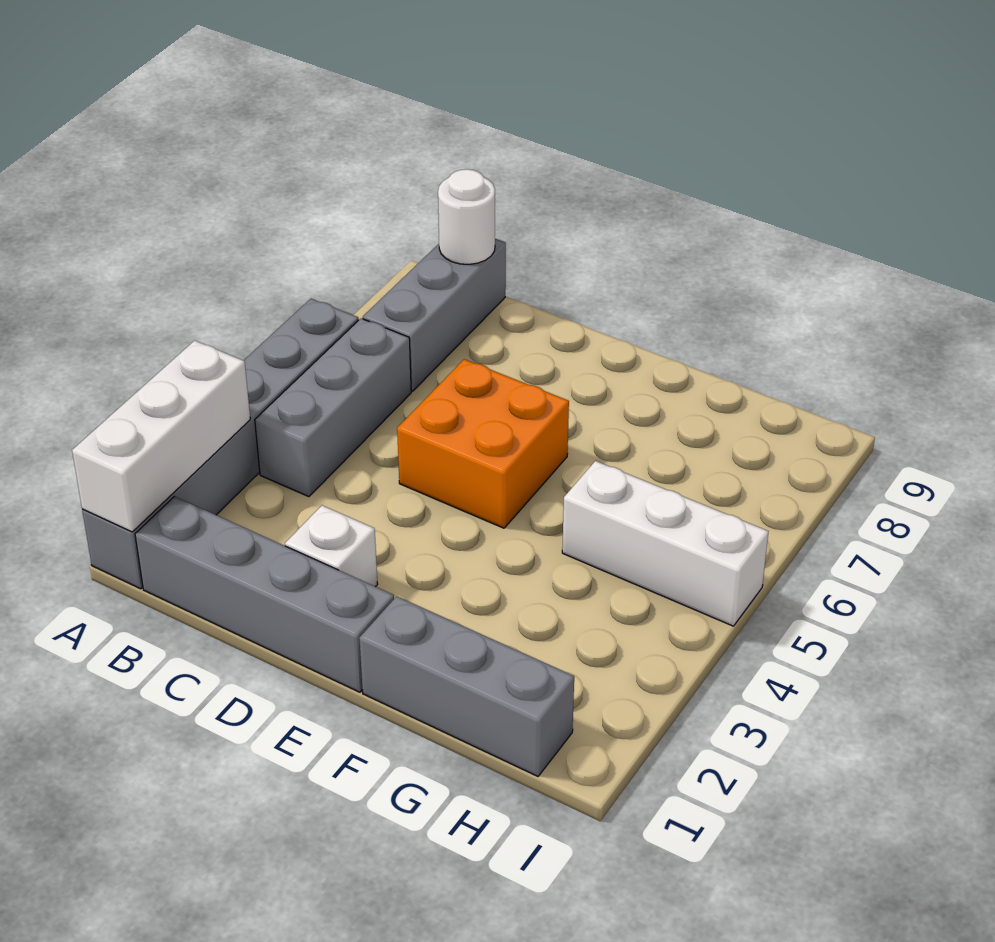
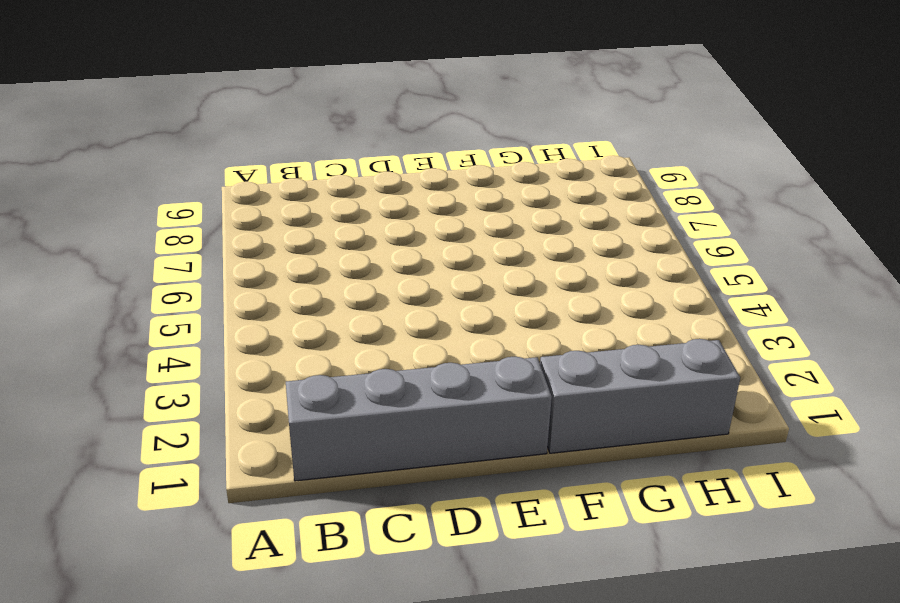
none -> grey 1x6 brick [82,299,359,589]
none -> grey 1x3 brick [255,318,411,497]

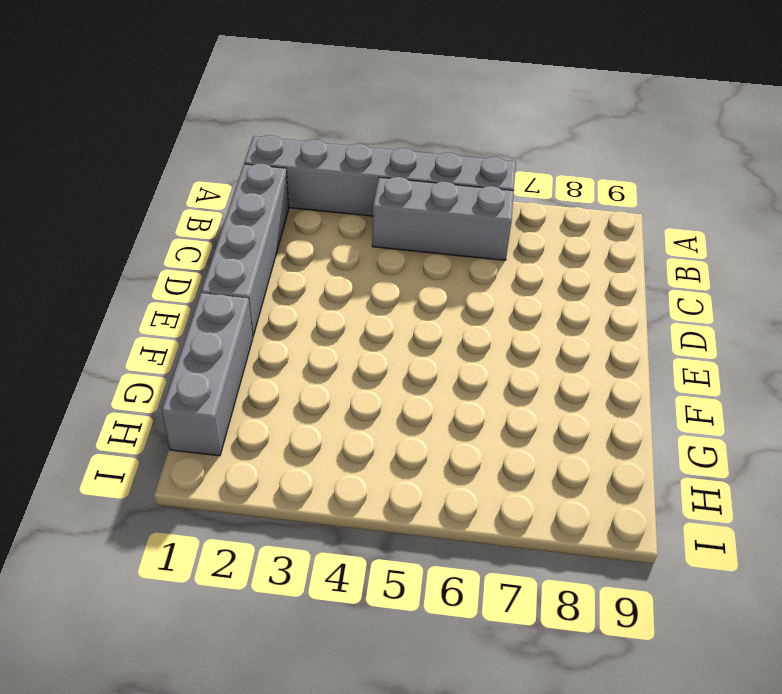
none -> grey 1x3 brick [363,239,506,391]
none -> white 1x1 brick [285,505,378,587]

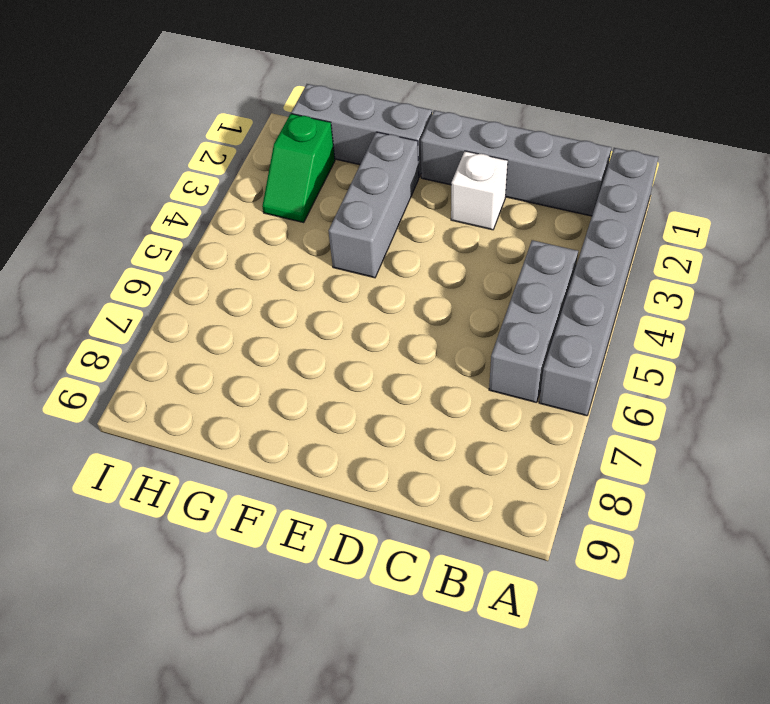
grey 1x3 brick [328,132,419,278] -> grey 1x3 brick moved to [363,239,506,391]
green 1x2 slope [262,114,335,223] -> none
none -> orange 2x2 brick [397,359,569,528]
none -> white 1x3 brick [562,461,769,626]

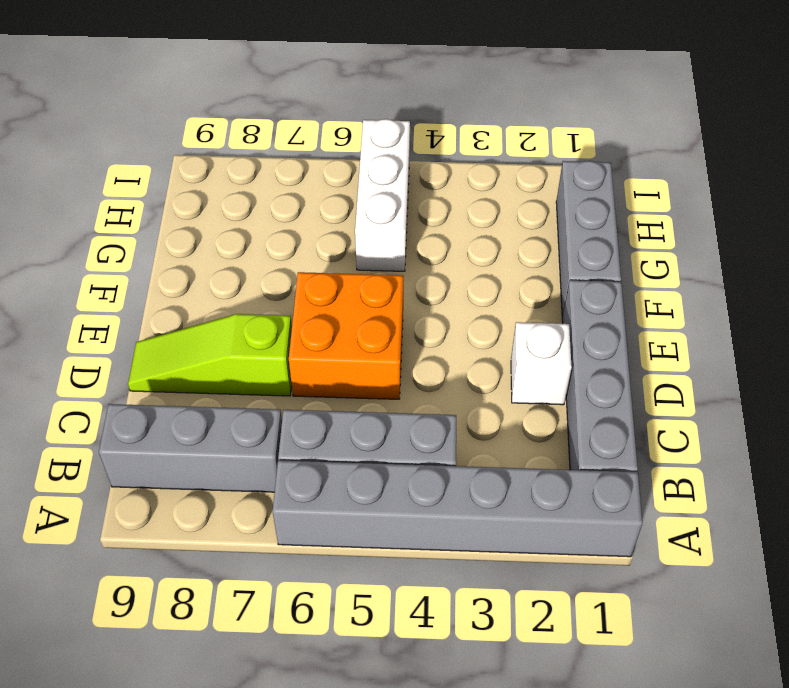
lime 1x3 slope [128,314,292,396] -> none
none -> white 1x3 brick [72,340,250,532]
none -> white 1x1 round brick [438,169,495,264]

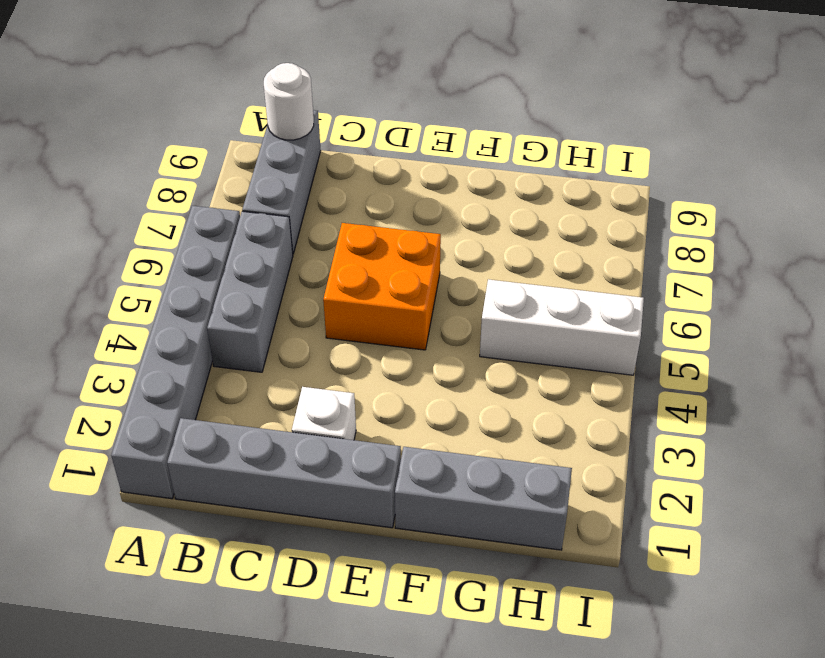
none -> white 1x3 brick [72,340,250,532]

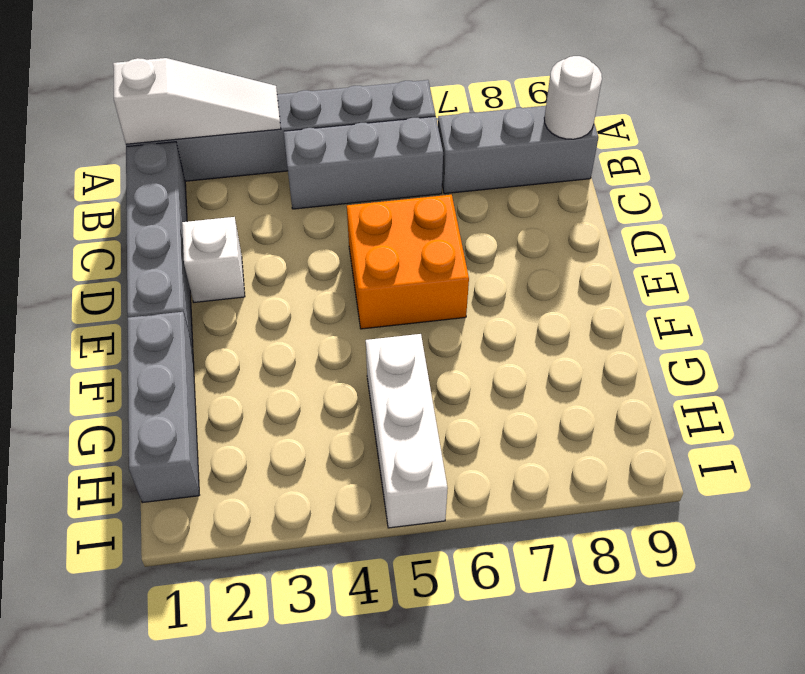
white 1x3 slope [113,58,281,144] -> white 1x3 brick [72,340,250,532]

